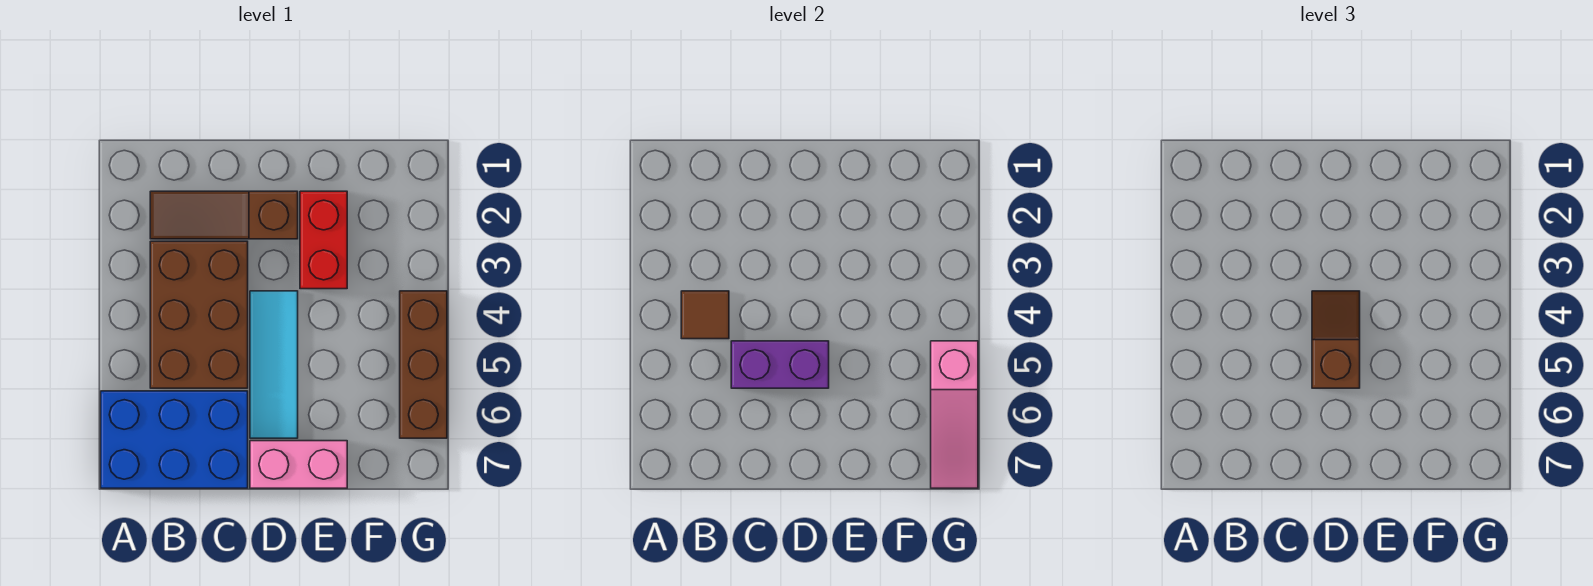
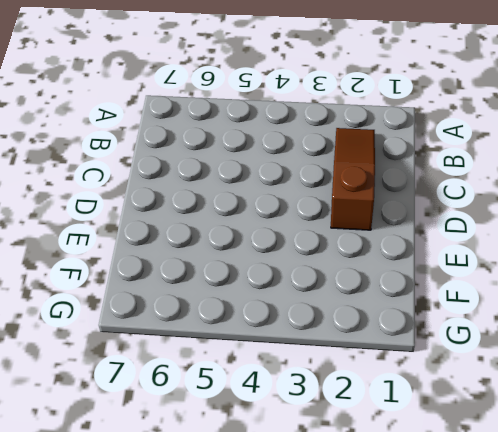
none -> blue 2x3 brick [101,391,248,488]
none -> brown 2x3 brick [150,241,248,388]

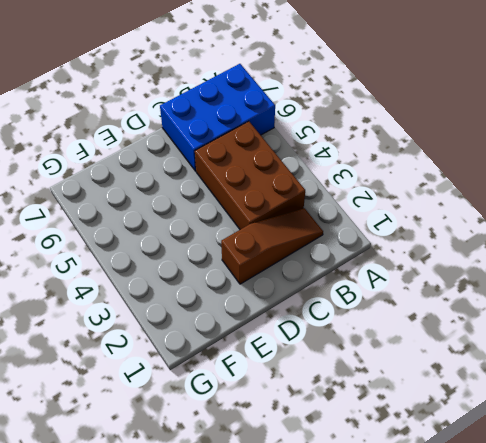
none -> cyan 1x3 tile [250,291,298,438]
none -> pink 1x2 brick [250,441,347,488]

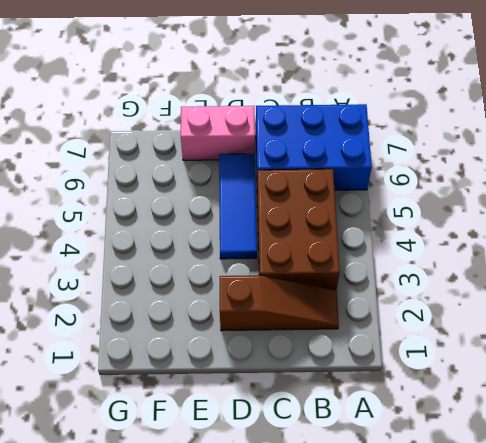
blue 1x3 tile [219,154,257,259] -> cyan 1x3 tile [250,291,298,438]
none -> red 1x2 brick [300,191,347,289]
none -> brown 1x3 brick [400,291,447,438]

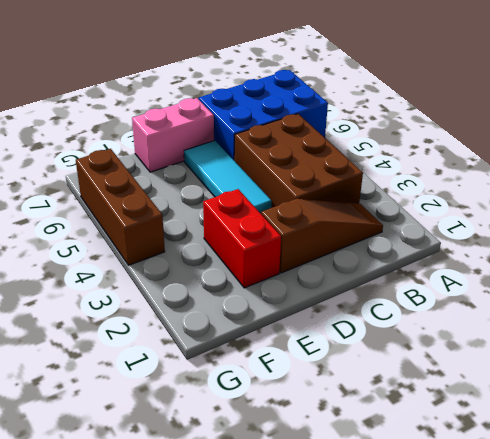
none -> brown 1x1 tile [681,291,729,339]
none -> purple 1x2 brick [731,341,829,388]

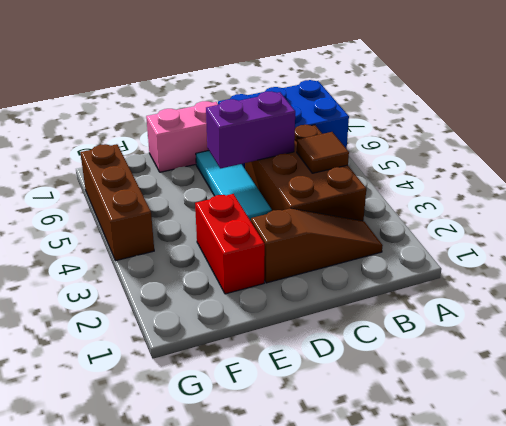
none -> pink 1x3 slope [931,341,978,488]
none -> brown 1x2 slope [1312,291,1360,388]

